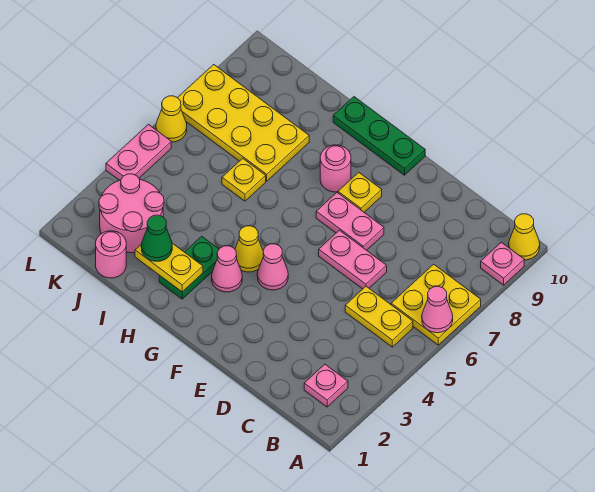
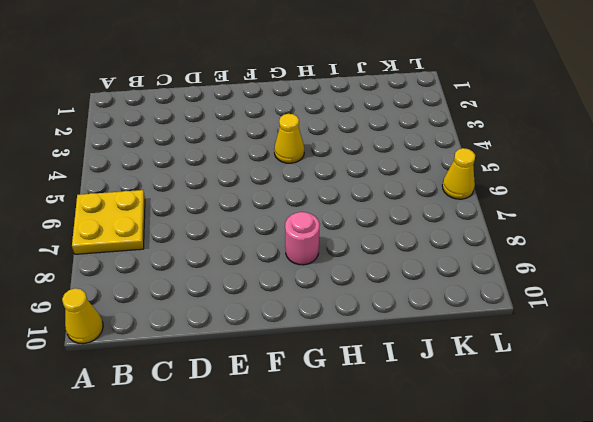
none -> pink 1x1 plate [481,242,524,285]
none -> pink 1x1 plate [304,364,348,407]
none -> yellow 1x2 plate [345,286,413,347]

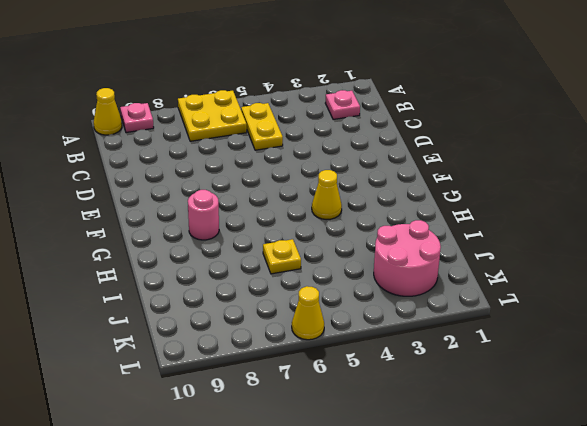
none -> pink 1x2 plate [319,230,387,289]
none -> pink 1x2 plate [316,193,384,250]
none -> pink 1x1 cone [257,244,288,290]

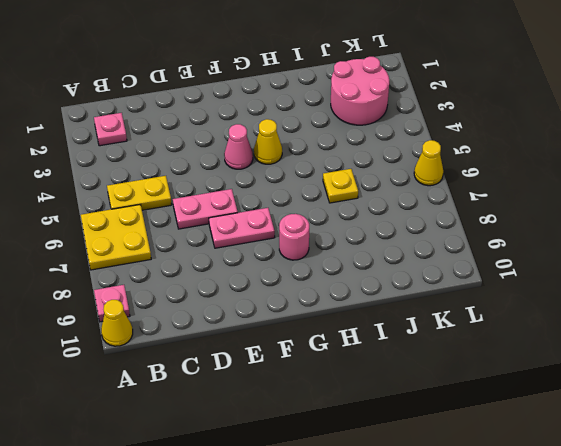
none -> yellow 1x1 plate [338,172,382,212]
none -> green 1x3 plate [333,97,425,175]
none -> pink 1x1 cone [212,246,242,292]

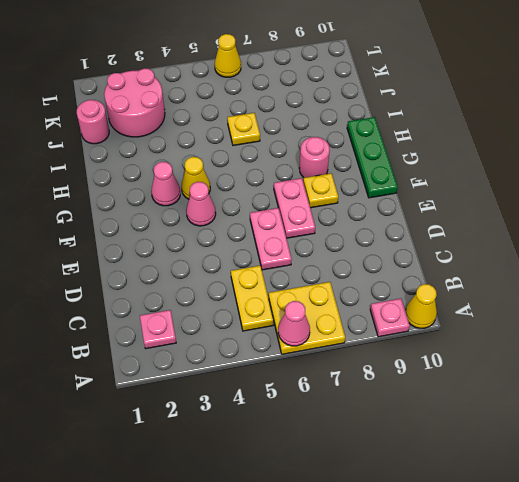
none -> green 1x2 plate [159,236,219,299]
none -> yellow 2x4 plate [178,65,309,181]
none -> pink 1x2 plate [106,125,171,180]

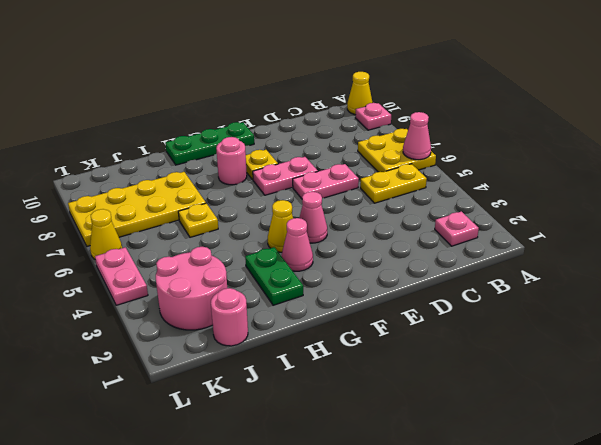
none -> yellow 1x2 plate [135,243,203,292]
none -> green 1x1 cone [141,215,172,261]

